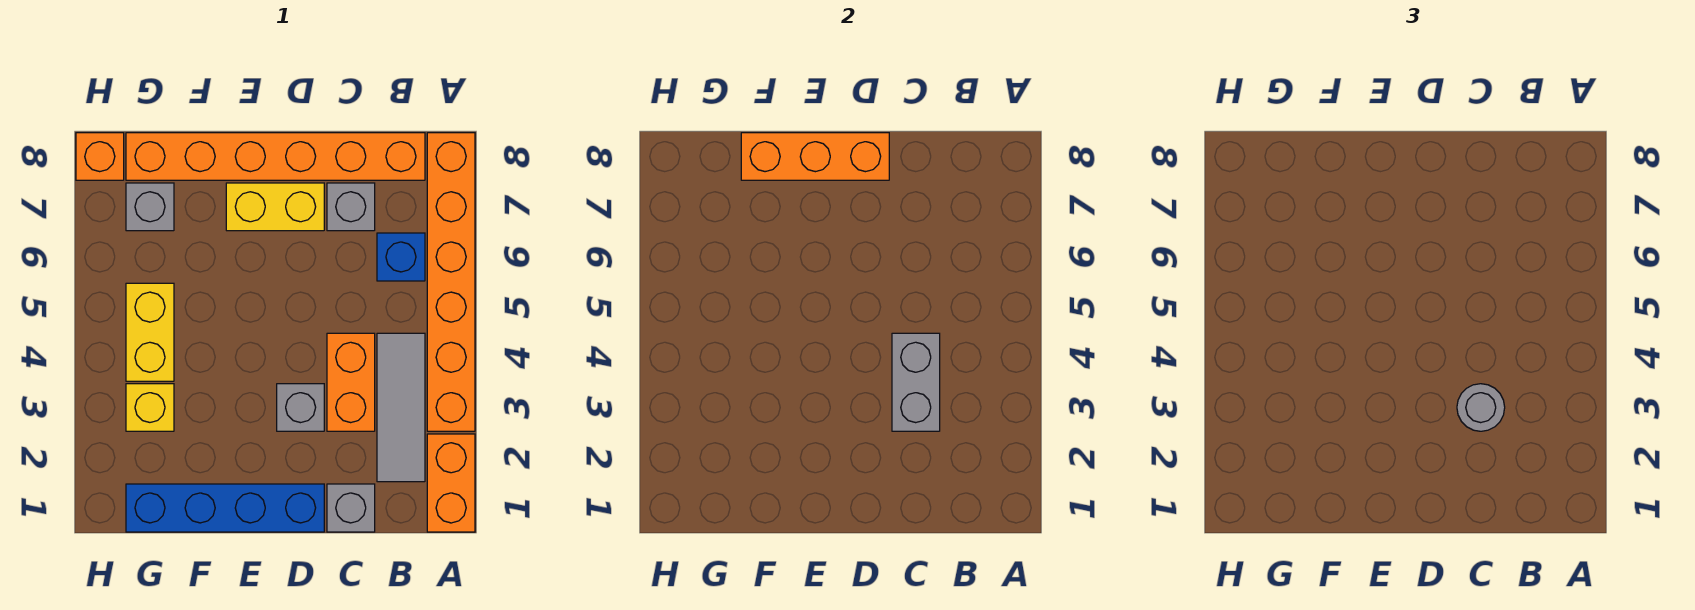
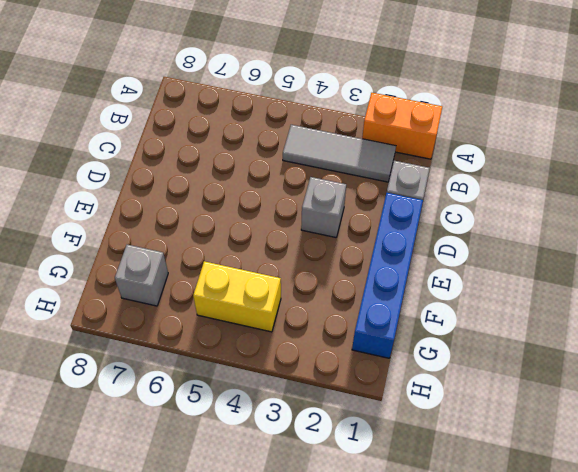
none -> orange 1x6 brick [427,133,475,431]
none -> blue 1x1 brick [377,233,425,281]
none -> orange 1x6 brick [126,133,425,180]

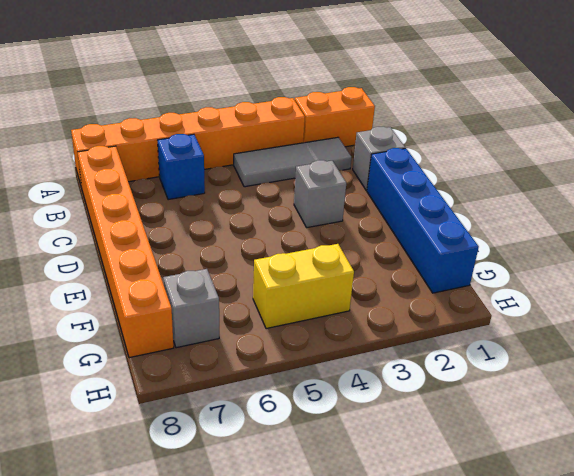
none -> orange 1x2 brick [327,333,375,431]
none -> grey 1x1 brick [327,183,375,231]
none -> yellow 1x2 brick [226,183,324,231]

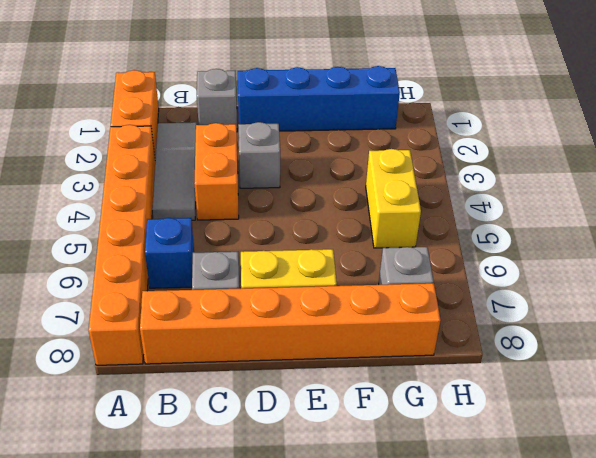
none -> yellow 1x1 brick [126,384,174,431]
none -> orange 1x1 brick [76,133,124,180]
none -> grey 1x2 brick [892,333,940,431]

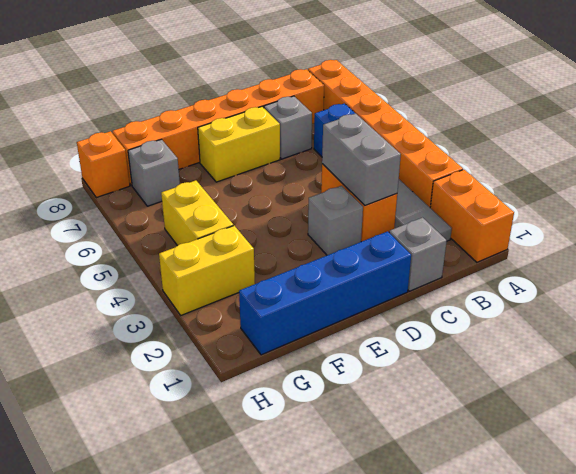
yellow 1x2 brick [159,226,255,315] -> yellow 1x1 brick [126,384,174,431]
none -> orange 1x3 brick [741,133,889,180]
none -> grey 1x1 round brick [1457,384,1505,431]

